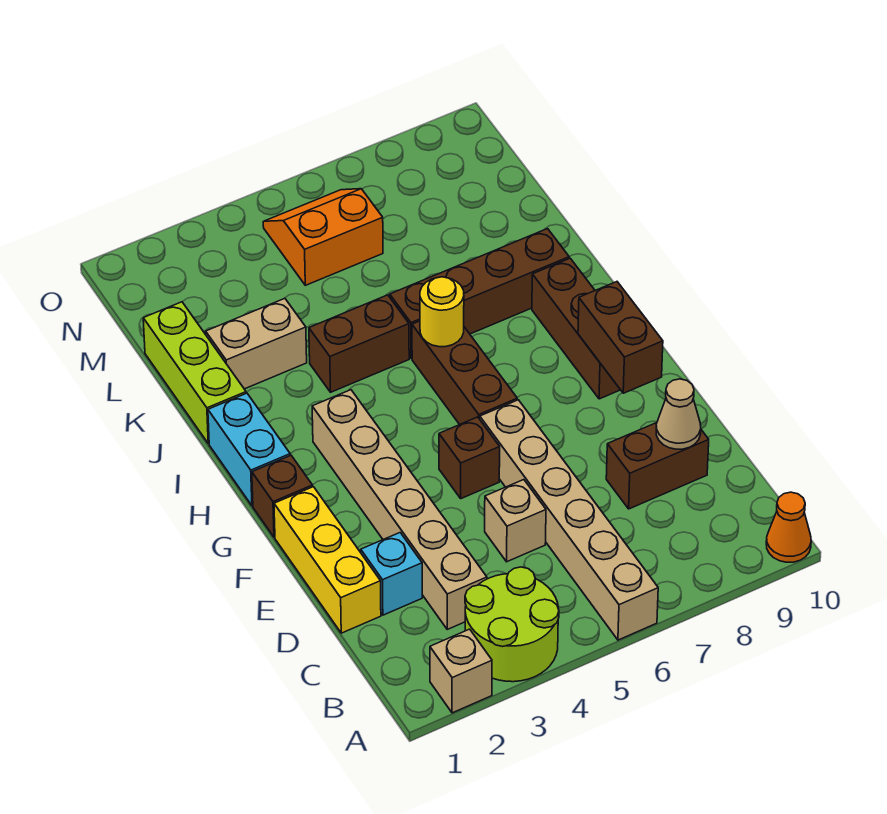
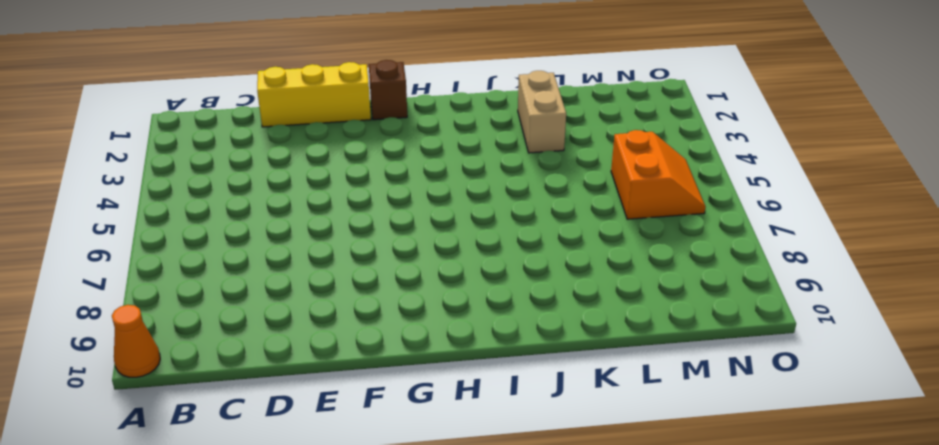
none -> tan 1x1 brick [430,629,492,713]
none -> lime 2x2 round brick [465,567,559,682]
none -> tan 1x6 brick [480,400,658,640]

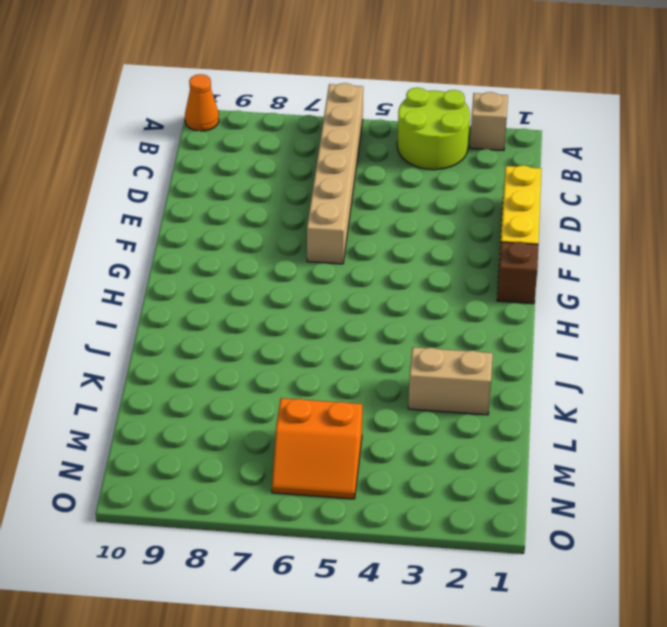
none -> tan 1x6 brick [312,390,487,629]
none -> cyan 1x1 brick [361,533,422,615]
none -> tan 1x1 brick [485,480,546,562]

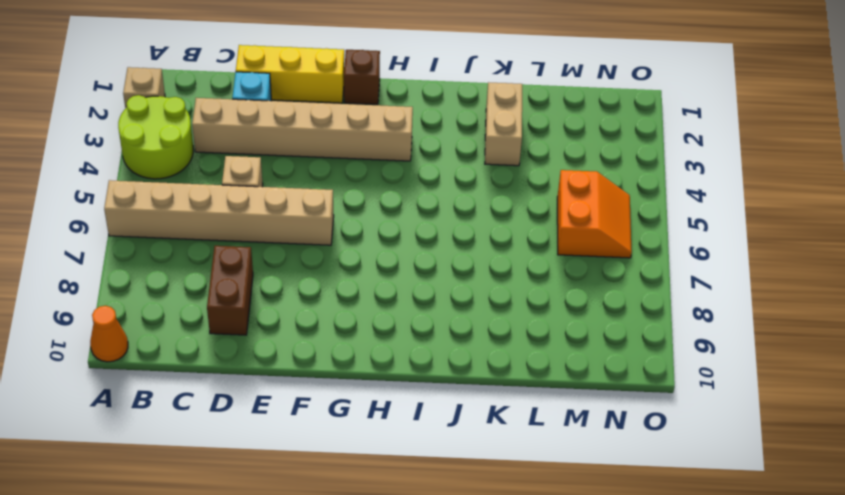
none -> brown 1x1 brick [439,417,500,499]
none -> brown 1x3 brick [412,321,517,425]
none -> brown 1x3 brick [532,258,620,399]

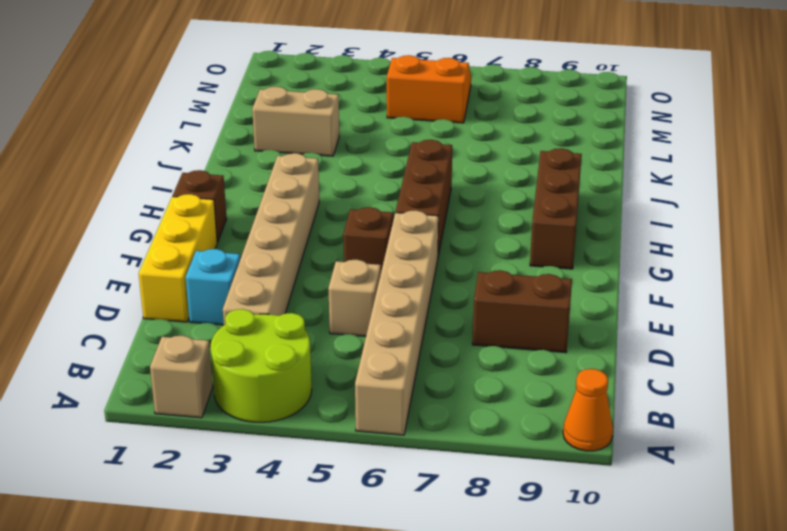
none -> cyan 1x2 brick [208,393,290,506]
none -> lime 1x3 brick [143,302,246,444]
none -> brown 1x2 brick [309,295,409,392]

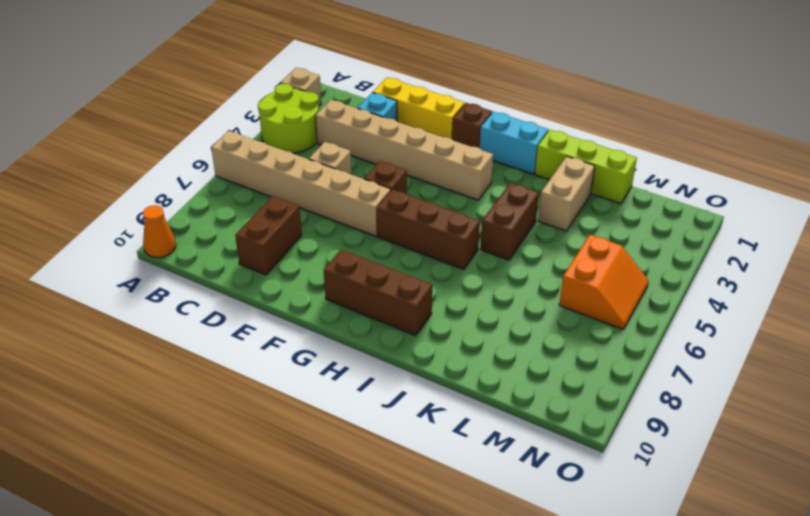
none -> brown 1x4 brick [390,229,569,359]
none -> tan 1x1 cone [656,379,701,449]
none -> brown 1x2 brick [578,282,663,393]

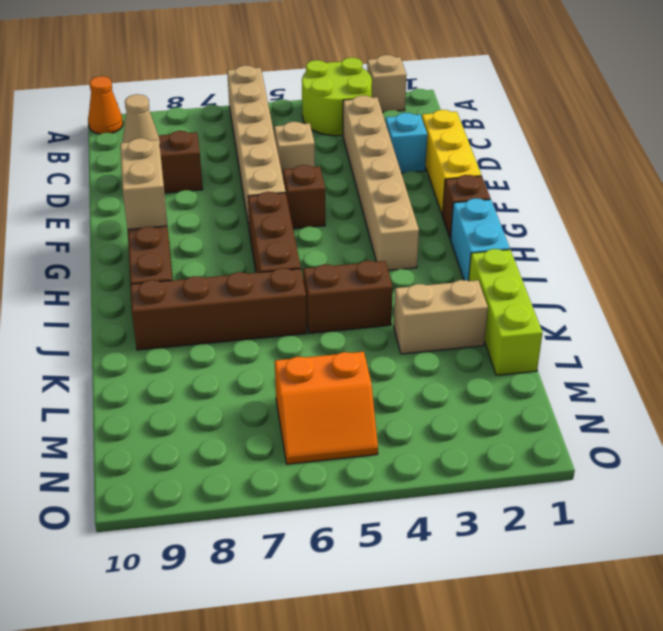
tan 1x2 brick [120,138,167,229] -> brown 1x2 brick [578,282,663,393]
none -> yellow 1x1 round brick [420,277,464,347]

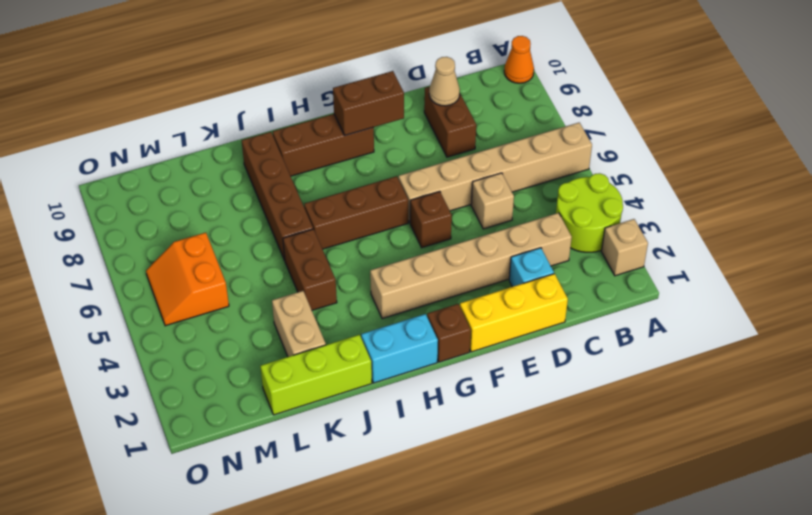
none -> yellow 1x1 round brick [420,277,464,347]

